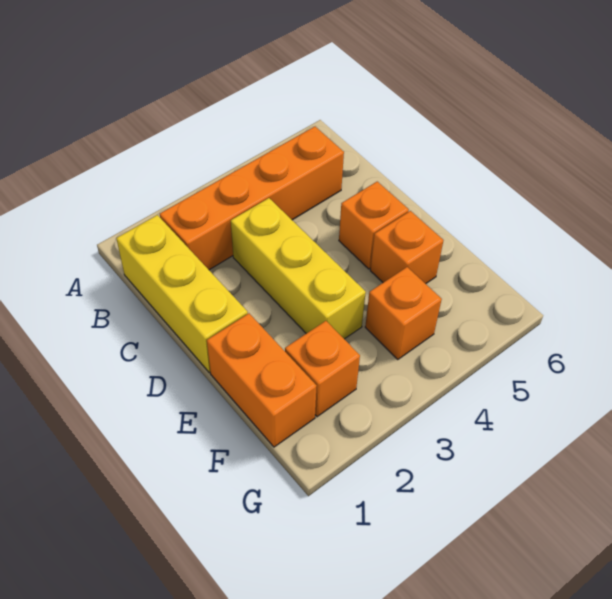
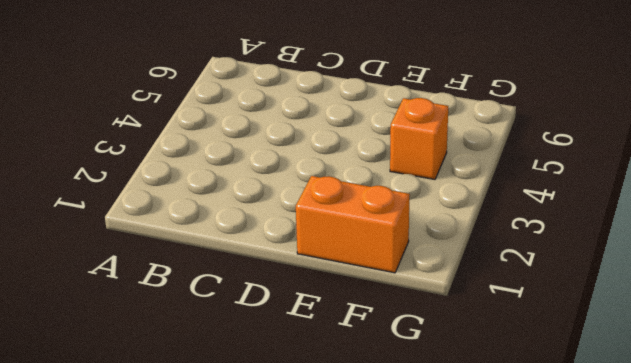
none -> yellow 1x3 brick [116,215,248,373]
none -> orange 1x4 brick [160,127,344,270]

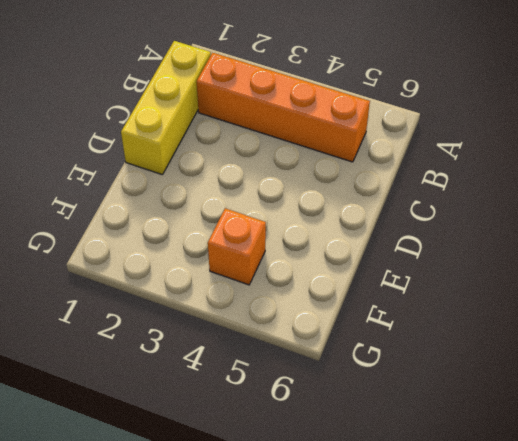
none -> yellow 1x3 brick [231,198,366,339]
none -> orange 1x1 brick [339,182,409,269]

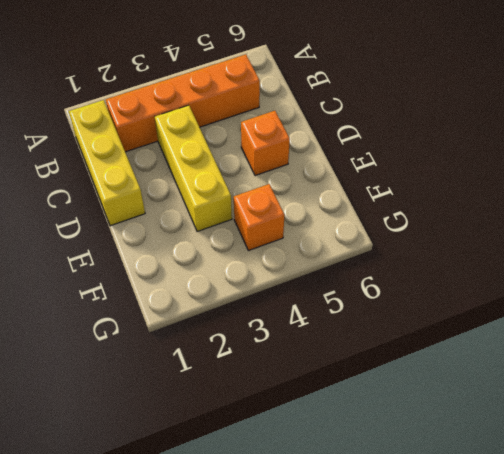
none -> orange 1x2 brick [207,313,316,447]
none -> orange 1x1 brick [370,211,444,284]

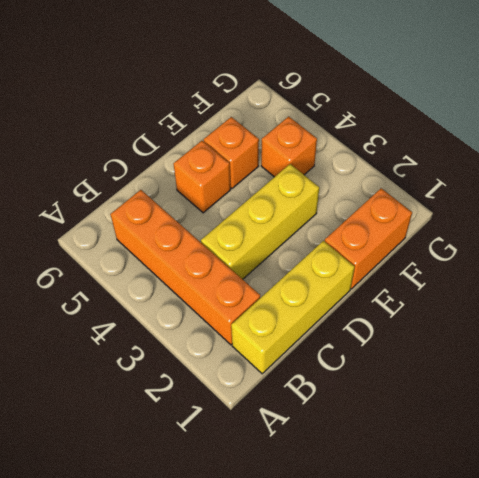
none -> orange 1x1 brick [285,321,360,417]

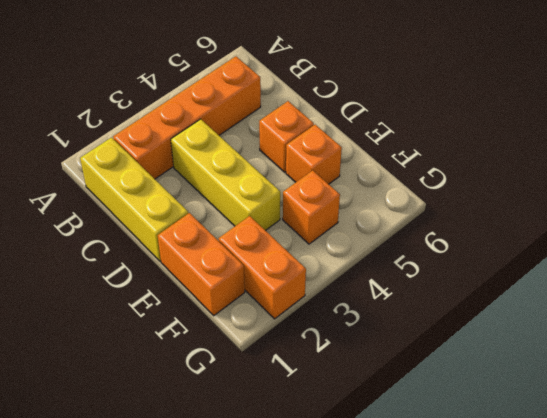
orange 1x2 brick [219,216,306,319] -> orange 1x1 brick [285,321,360,417]

